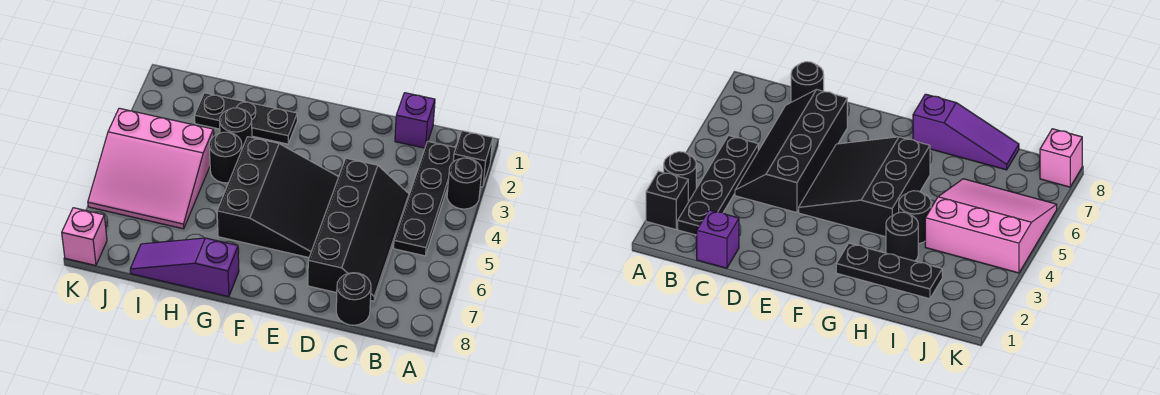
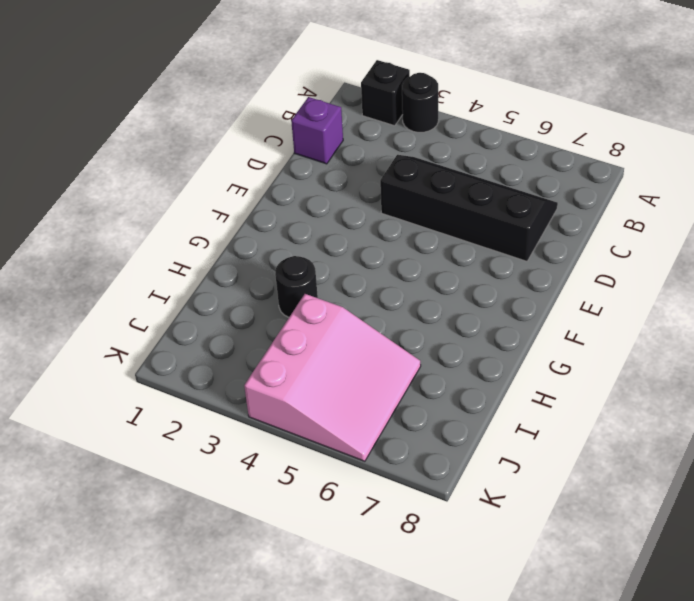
none -> black 1x4 plate [394,141,456,256]
none -> black 1x1 round brick [336,273,371,325]
none -> black 3x3 slope [217,137,338,257]

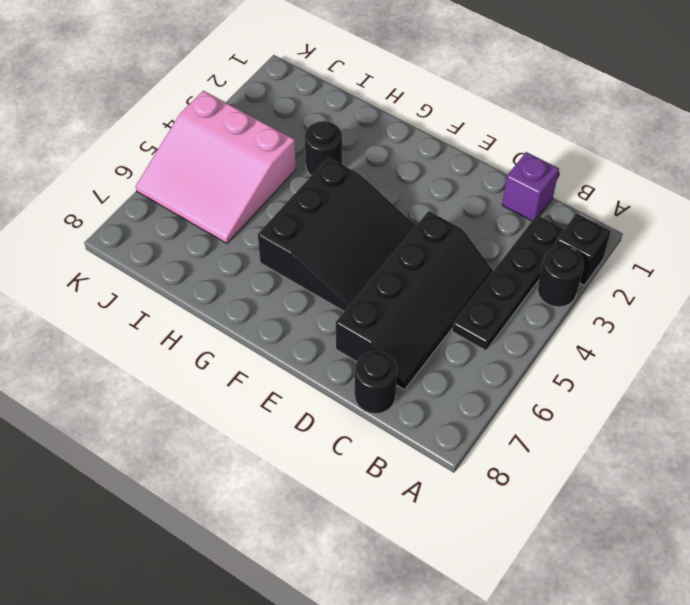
none -> black 1x3 plate [195,93,297,144]
none -> purple 1x3 slope [130,238,239,297]
none -> black 1x1 round brick [209,132,242,183]

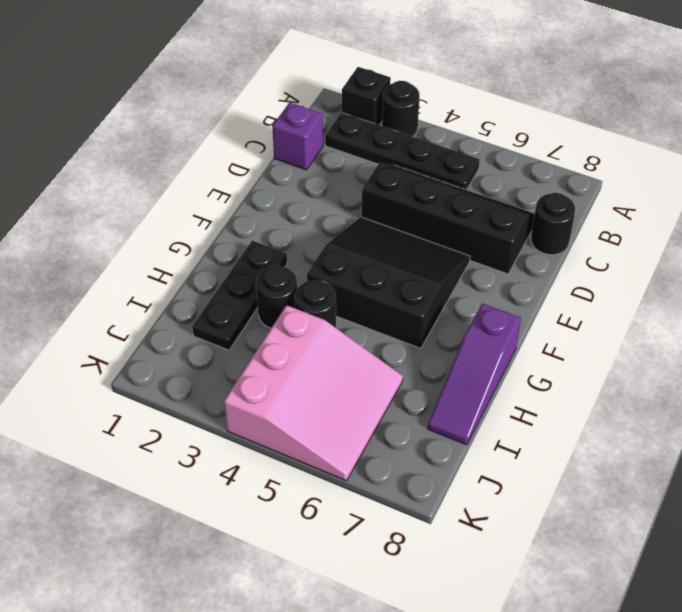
none -> pink 1x1 brick [62,208,107,266]

